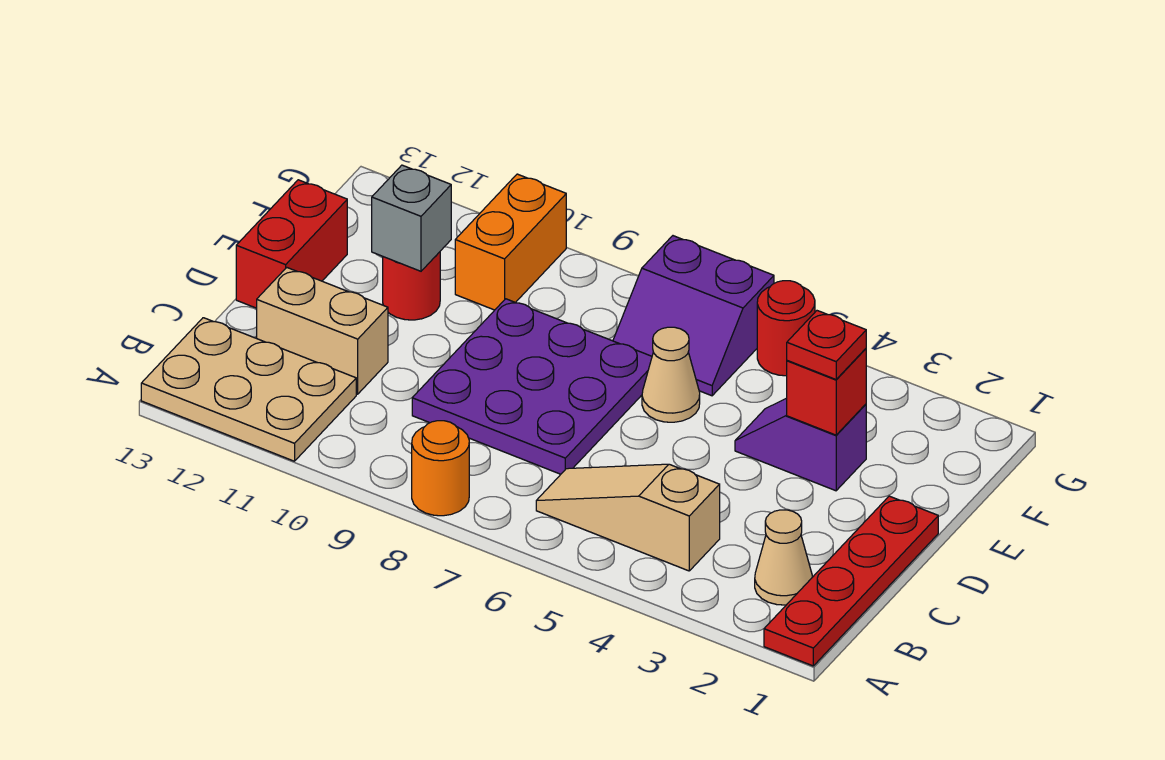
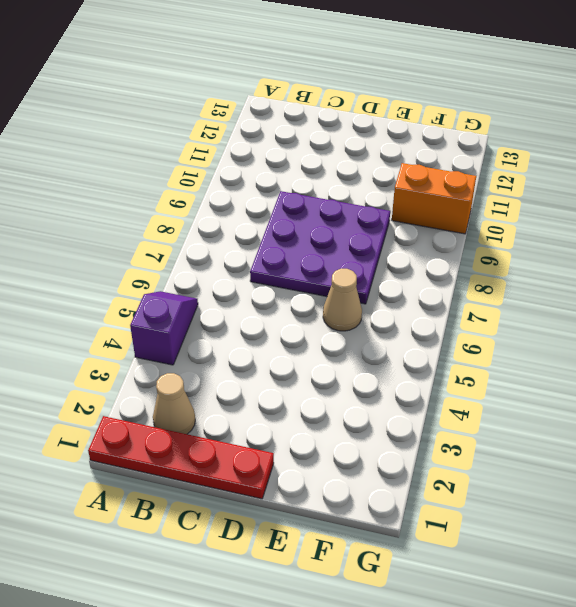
purple 1x2 slope [130,291,198,365] -> purple 1x2 slope moved to [735,398,866,491]
none -> orange 1x1 round brick [412,421,469,516]
none -> tan 2x3 plate [141,318,356,461]
none -> tan 1x3 slope [536,464,720,571]

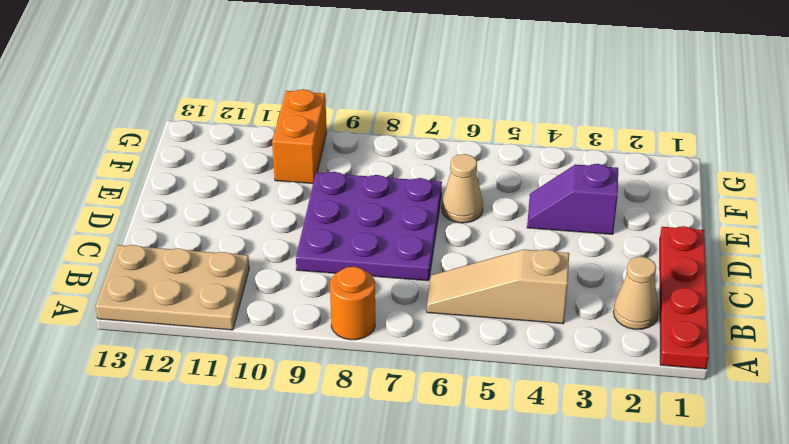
none -> tan 1x2 brick [257,268,388,394]
none -> red 1x2 brick [236,180,347,308]
none -> red 1x1 round brick [383,252,440,320]

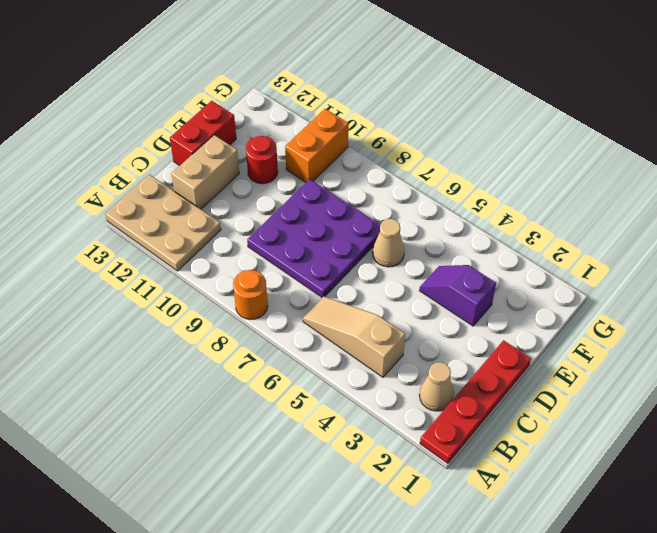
tan 1x2 brick [171,135,239,209] -> tan 1x2 brick turned to [257,268,388,394]
none -> purple 2x2 slope [613,236,774,396]
none -> red 1x1 round brick [757,281,815,376]
none -> red 1x1 brick [787,349,866,435]

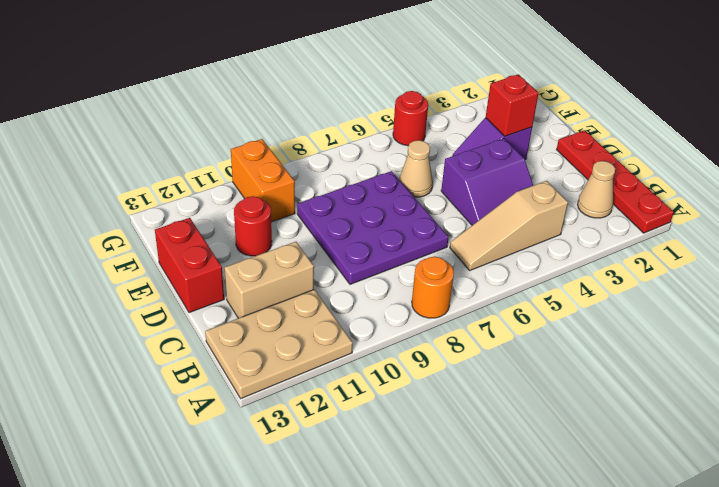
purple 2x2 slope [441,138,533,225] -> purple 2x2 slope moved to [613,236,774,396]
none -> grey 1x1 brick [372,165,451,271]
none -> red 1x1 plate [787,311,866,379]

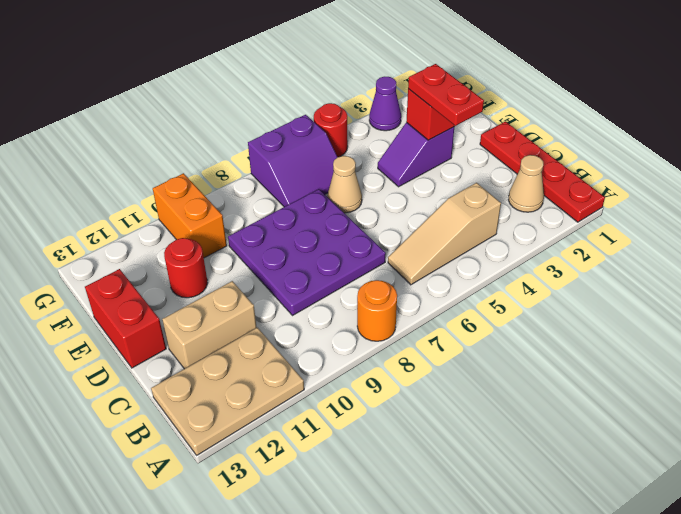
red 1x2 plate [408,64,484,126] -> red 1x1 plate [787,311,866,379]
purple 1x1 cone [369,77,401,131] -> none
none -> grey 1x1 brick [372,165,451,271]

